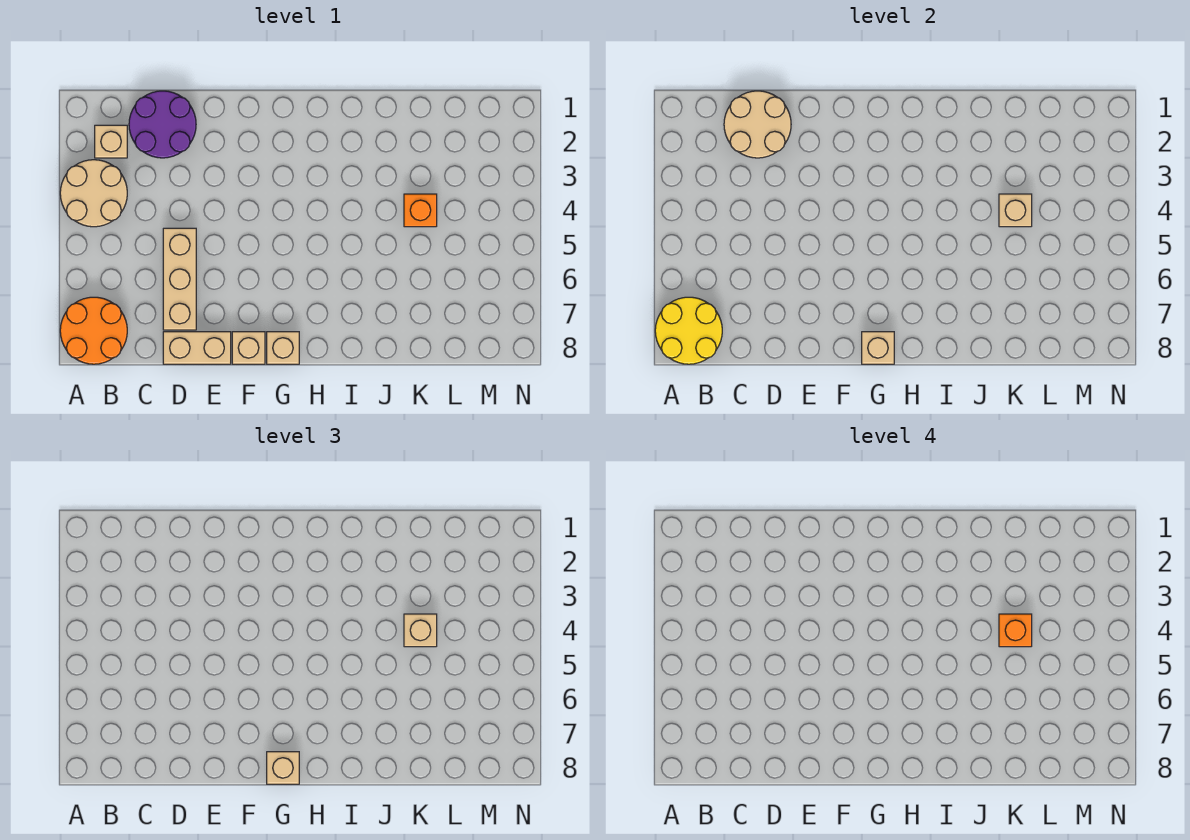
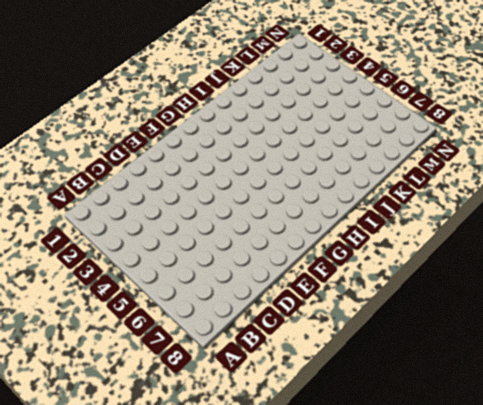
none -> tan 2x2 round brick [60,160,127,227]
none -> orange 2x2 round brick [60,297,127,364]
none -> tan 1x1 brick [95,125,127,158]

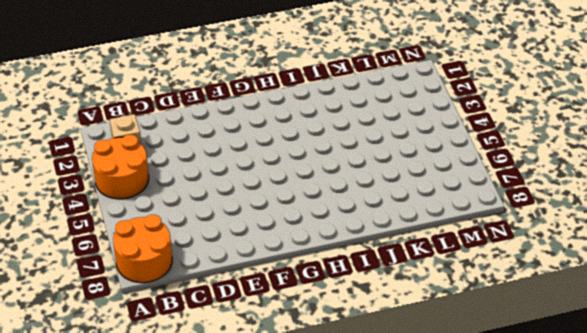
orange 2x2 round brick [92,135,149,199] -> tan 2x2 round brick [60,160,127,227]
none -> purple 2x2 round brick [129,91,196,158]
none -> tan 1x3 brick [163,228,196,330]
none -> tan 1x2 brick [163,332,231,364]

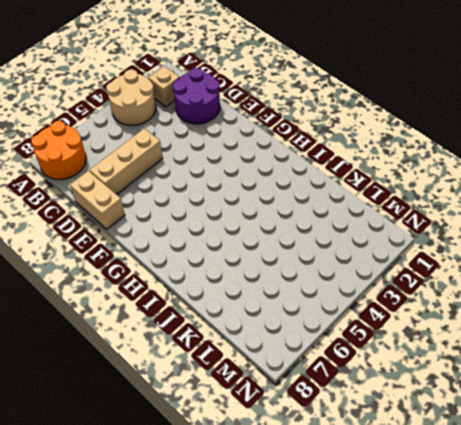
none -> tan 1x1 brick [232,332,265,364]
none -> tan 1x1 brick [267,332,299,364]
none -> orange 1x1 brick [404,194,437,227]

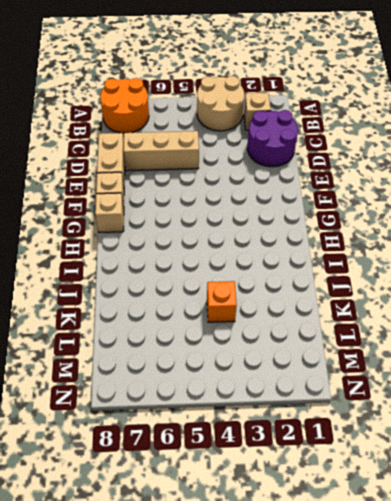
none -> yellow 2x2 round brick [655,297,722,364]
none -> tan 2x2 round brick [724,91,791,158]
none -> tan 1x1 brick [862,332,894,364]

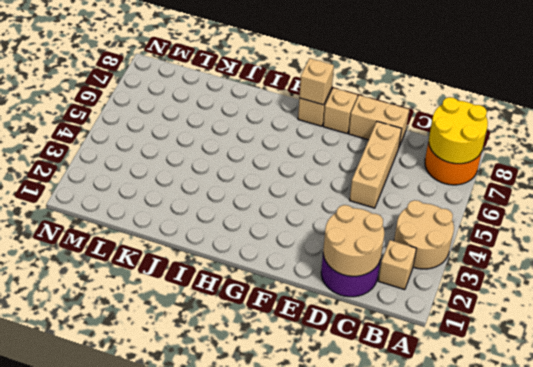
none -> orange 1x1 brick [404,194,437,227]
none -> tan 1x1 brick [999,194,1032,227]
none -> tan 1x1 brick [267,752,299,784]

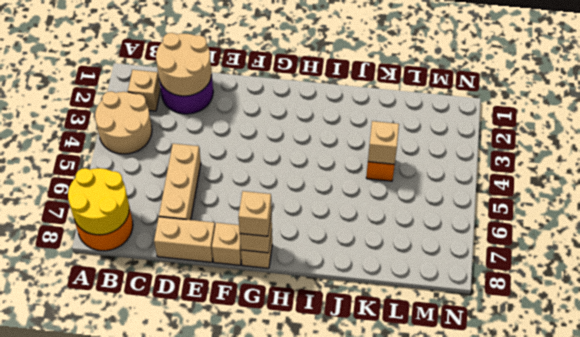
none -> tan 1x1 brick [404,614,437,647]
none -> orange 1x1 brick [999,614,1032,647]

